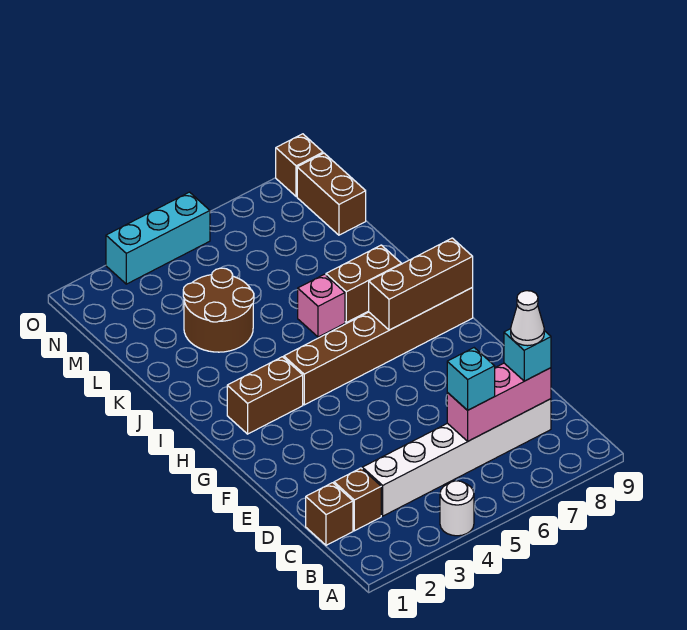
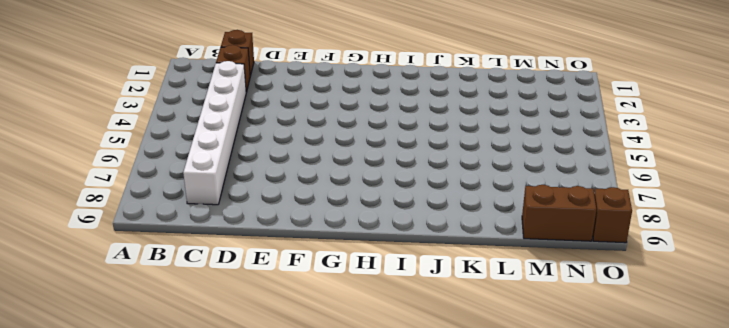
none -> white 1x1 round brick [440,481,474,536]
none -> brown 1x2 brick [227,357,303,434]
none -> brown 1x6 brick [284,288,473,405]

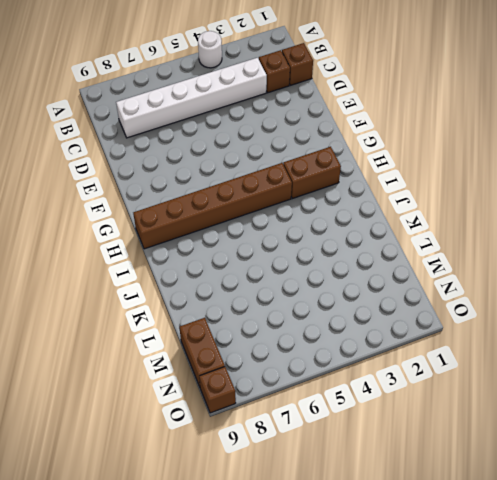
none -> pink 1x1 brick [298,274,345,337]
none -> brown 1x2 brick [326,245,401,322]
none -> brown 2x2 round brick [183,268,254,352]

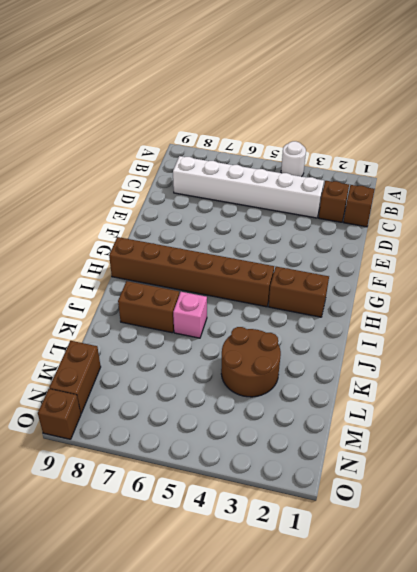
none -> cyan 1x3 brick [106,192,210,284]
none -> pink 1x3 brick [447,363,551,441]
none -> brown 1x3 brick [369,238,473,330]

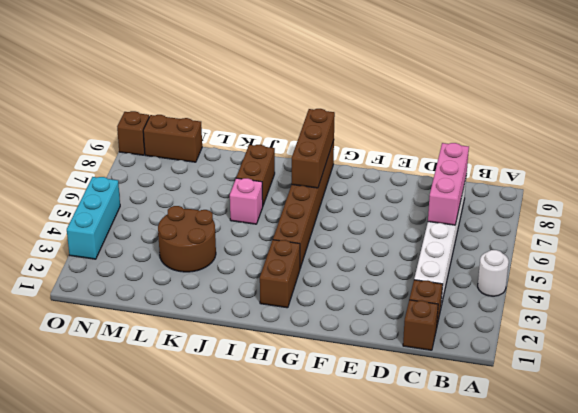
none -> cyan 1x1 brick [447,348,495,410]
none -> cyan 1x1 brick [504,329,551,381]
none -> white 1x1 cone [511,291,544,346]

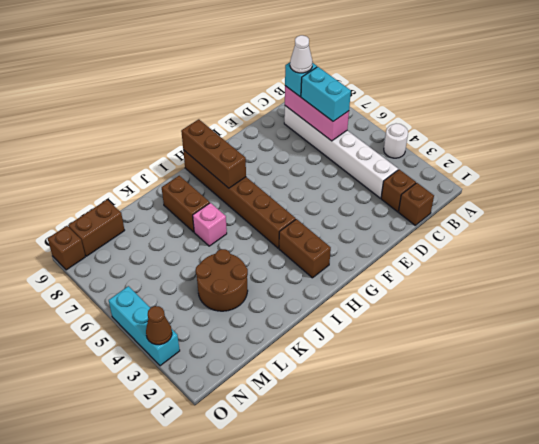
cyan 1x2 brick [301,67,351,121] -> cyan 1x1 brick [447,348,495,410]
brown 1x1 cone [146,306,172,345] -> none

